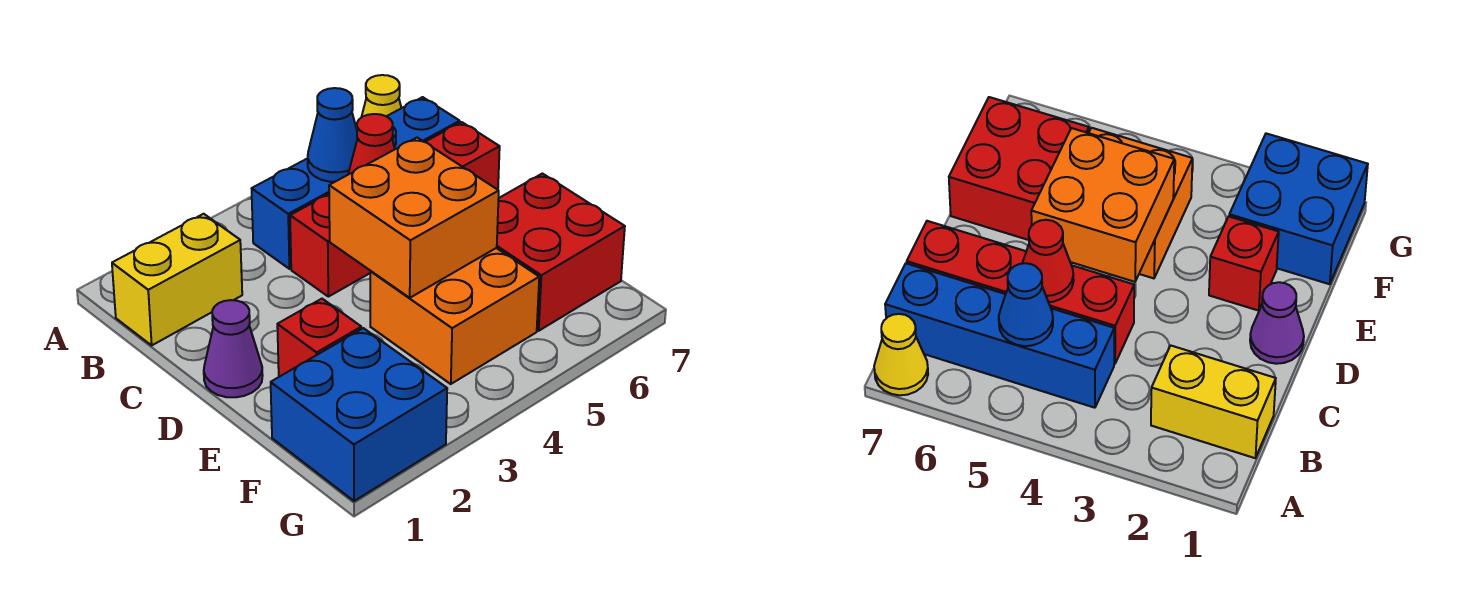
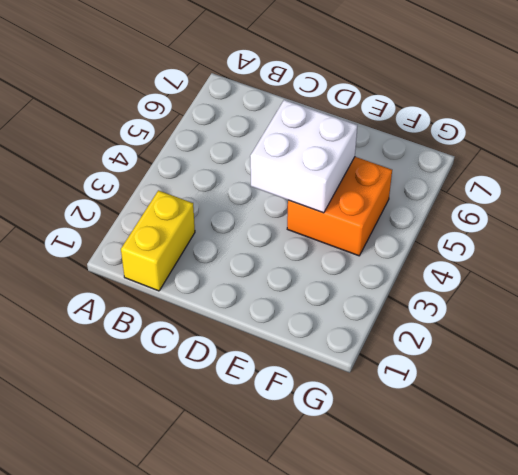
white 2x2 brick [250,100,357,213] -> orange 2x2 brick [329,138,499,298]
none -> yellow 1x1 cone [362,75,401,117]
none -> blue 1x4 brick [252,97,460,269]
none -> red 1x4 brick [290,122,500,297]

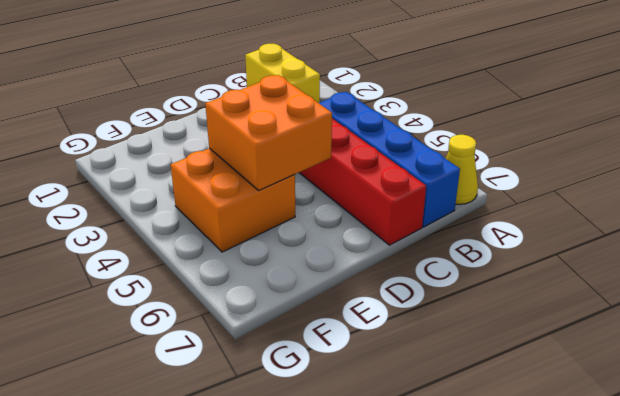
none -> purple 1x1 cone [204,300,263,397]
none -> red 1x1 brick [277,299,361,377]
none -> red 2x2 brick [497,174,625,331]

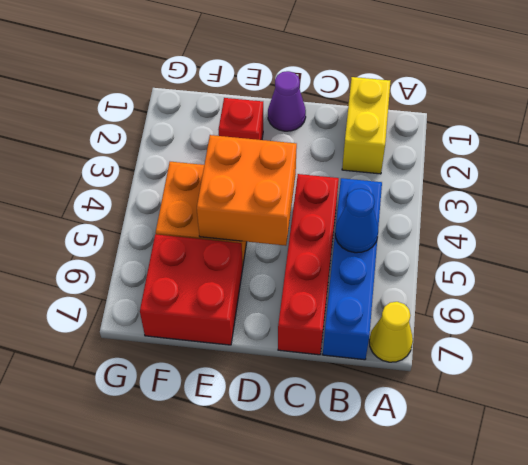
none -> blue 2x2 brick [271,328,447,501]
none -> red 1x1 cone [348,114,395,175]

